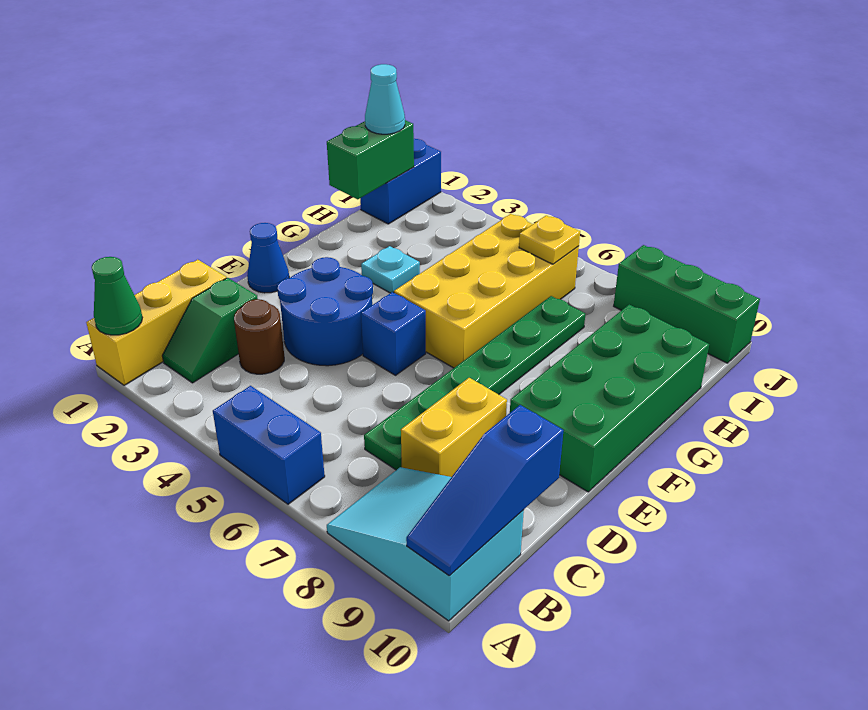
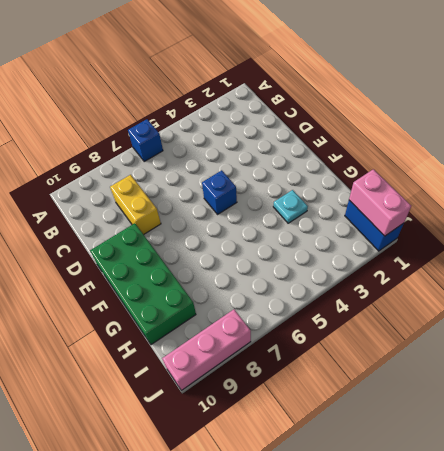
blue 1x1 brick [128,119,163,162] -> blue 1x2 brick [213,386,325,504]
pink 1x2 brick [349,169,411,236] -> green 1x2 brick [327,120,414,199]
pink 1x3 brick [162,309,251,390] -> green 1x3 brick [614,245,760,363]
none -> yellow 1x3 brick [86,260,226,385]
none -> cyan 2x3 slope [327,467,524,621]
none -> green 1x2 slope [162,278,258,383]

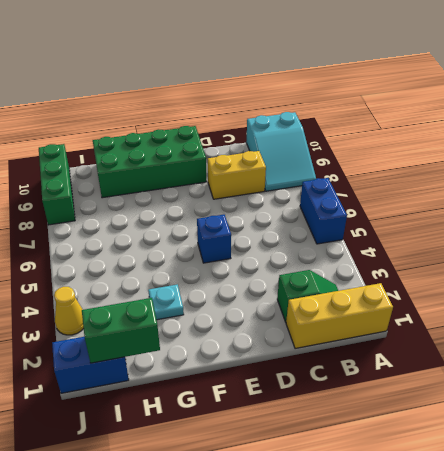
yellow 1x1 cone [54,287,84,335] -> none
none -> brown 1x1 round brick [234,299,284,374]
none -> green 1x6 plate [364,296,585,470]
none -> blue 2x2 round brick [277,257,373,366]

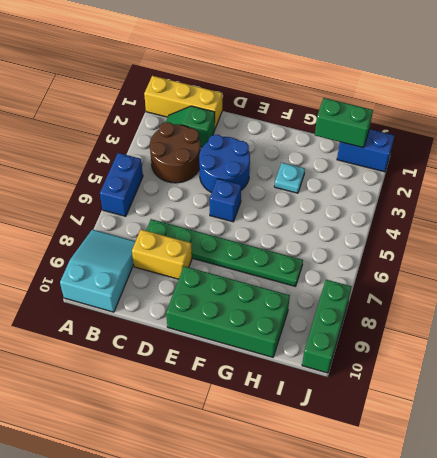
brown 2x2 round brick [150,122,201,183] -> brown 1x1 round brick [234,299,284,374]
none -> blue 1x1 cone [247,223,289,293]
none -> yellow 2x4 brick [394,214,579,368]
none -> green 1x1 cone [92,257,142,335]

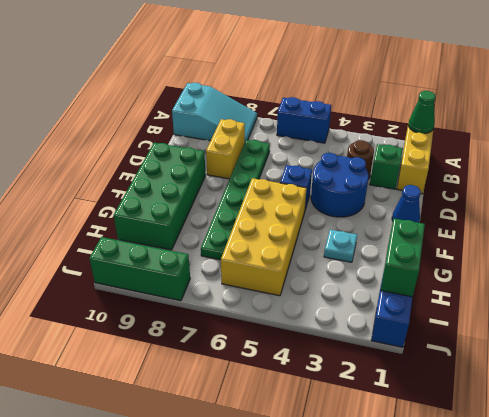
none -> blue 1x3 slope [406,405,564,575]
none -> yellow 1x1 plate [519,215,580,264]
none -> cyan 1x1 cone [365,64,405,134]

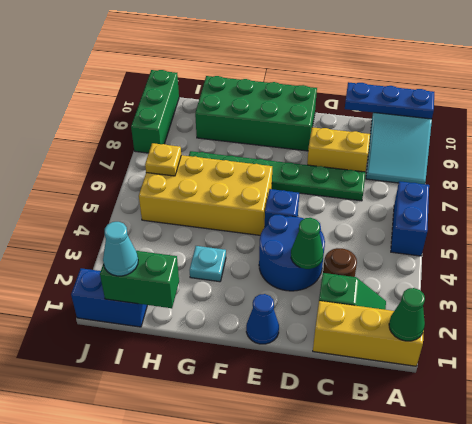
blue 1x3 plate [345,82,434,119] -> blue 1x3 slope [406,405,564,575]
green 1x1 cone [291,218,323,269] -> none

